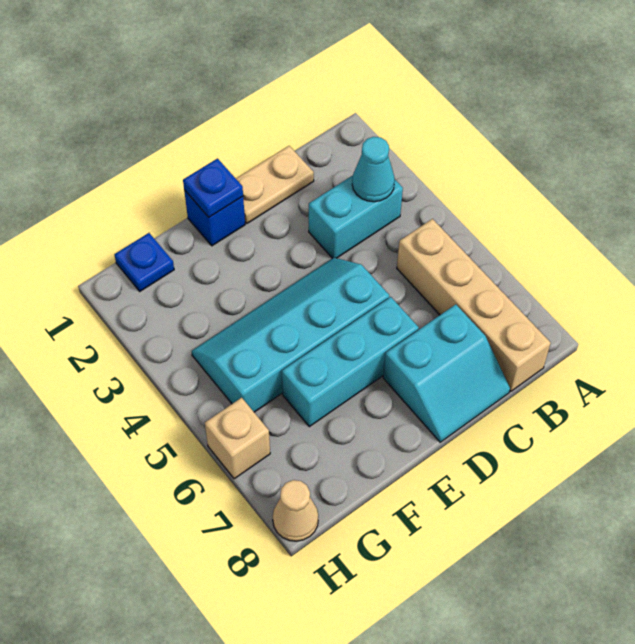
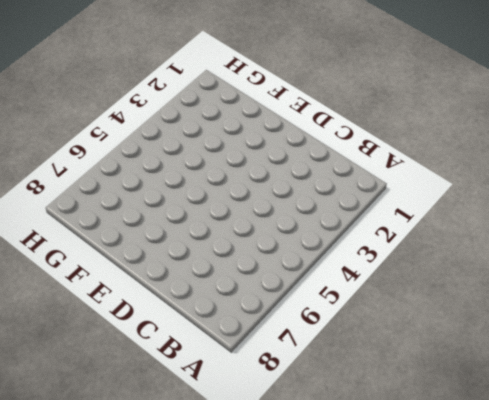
none -> cyan 1x2 brick [309,176,403,258]
none -> tan 1x4 brick [397,219,551,391]
none -> tan 1x2 plate [236,146,314,223]

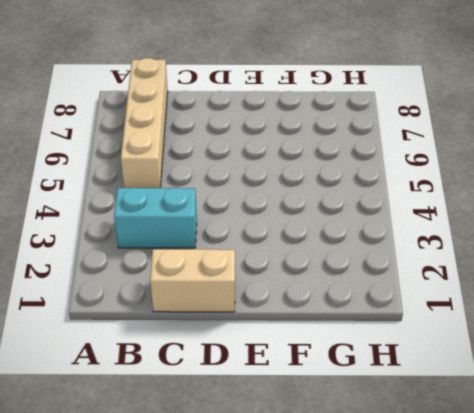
tan 1x2 brick [150,249,235,312] -> tan 1x2 plate [236,146,314,223]
none -> cyan 2x2 slope [383,304,510,442]
none -> cyan 2x4 slope [192,258,389,412]
none -> cyan 1x3 brick [282,297,419,427]

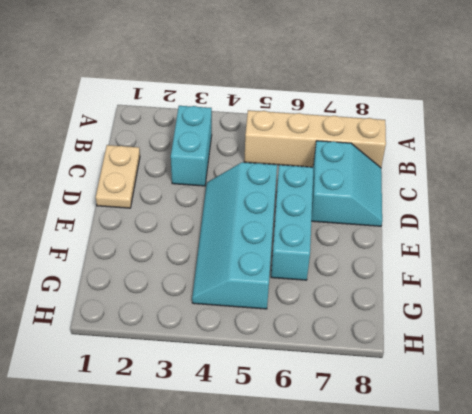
none -> blue 1x1 brick [184,190,245,246]
none -> blue 1x1 plate [114,233,174,291]
none -> tan 1x1 brick [205,398,270,479]

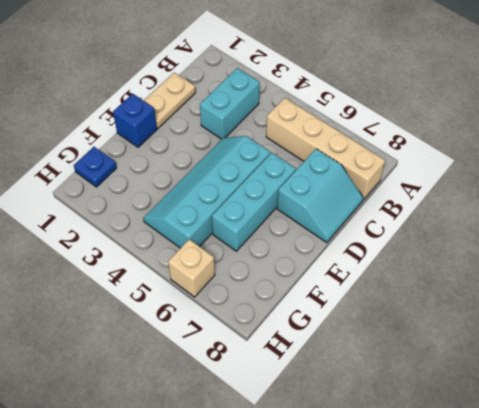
none -> tan 1x1 cone [273,480,318,541]
none -> cyan 1x1 cone [352,137,395,202]
none -> blue 1x1 plate [183,159,243,217]

